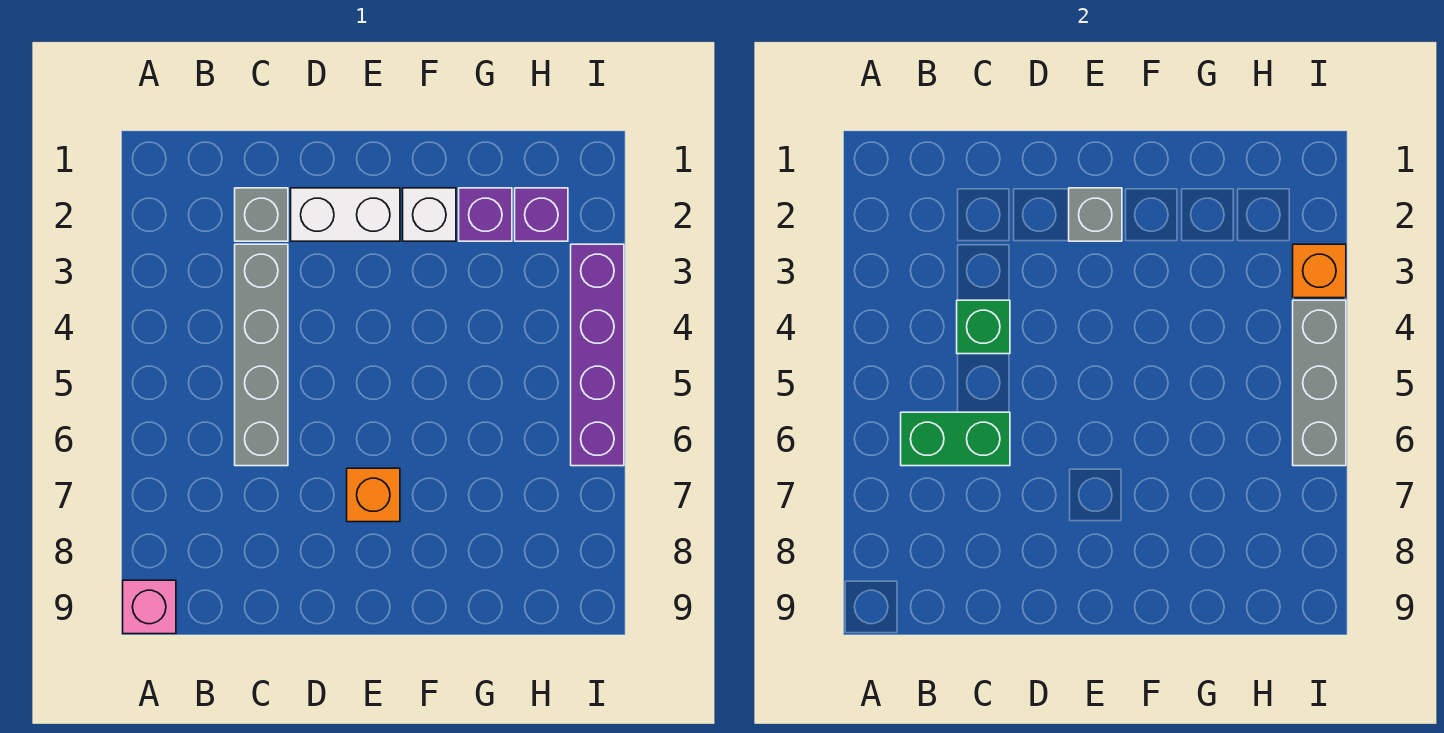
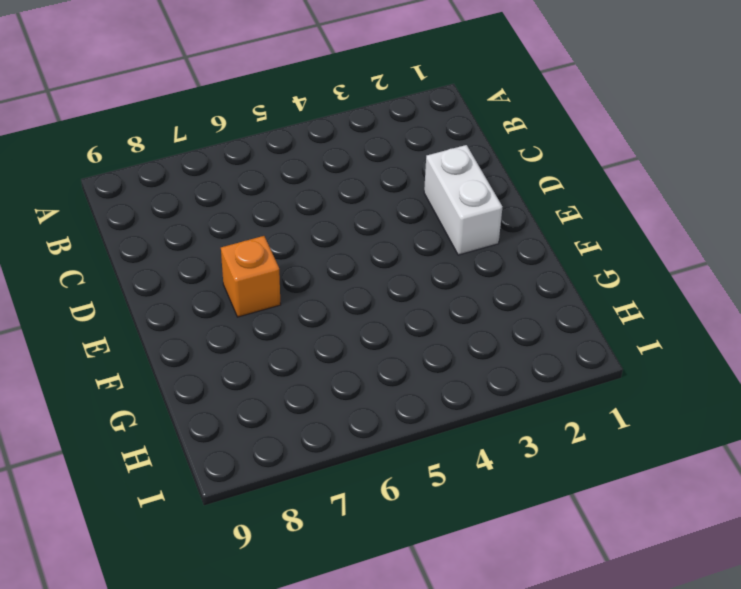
none -> pink 1x1 brick [123,580,176,634]
none -> grey 1x1 brick [235,188,288,241]
none -> grey 1x4 brick [235,244,288,466]

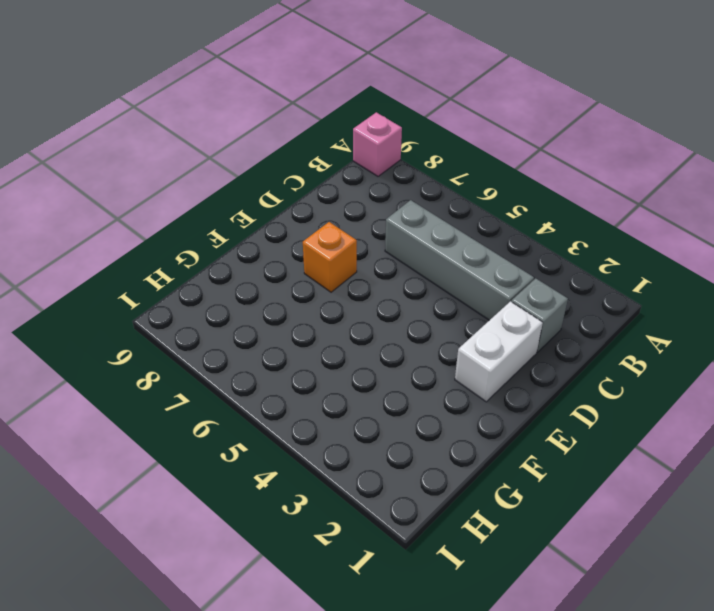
none -> white 1x1 brick [403,188,456,241]
none -> purple 1x1 brick [459,188,512,241]
none -> purple 1x1 brick [515,188,568,241]

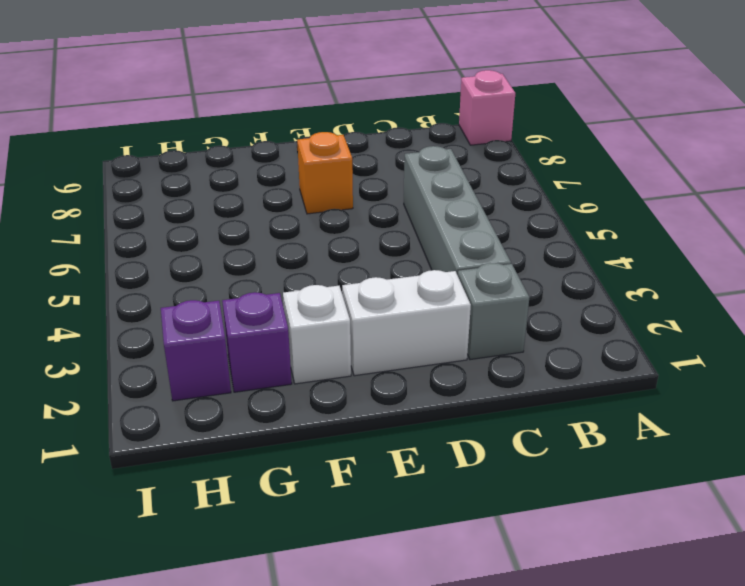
none -> purple 1x4 brick [571,244,624,466]
none -> green 1x2 brick [901,412,1010,466]
none -> green 1x1 brick [957,300,1010,354]

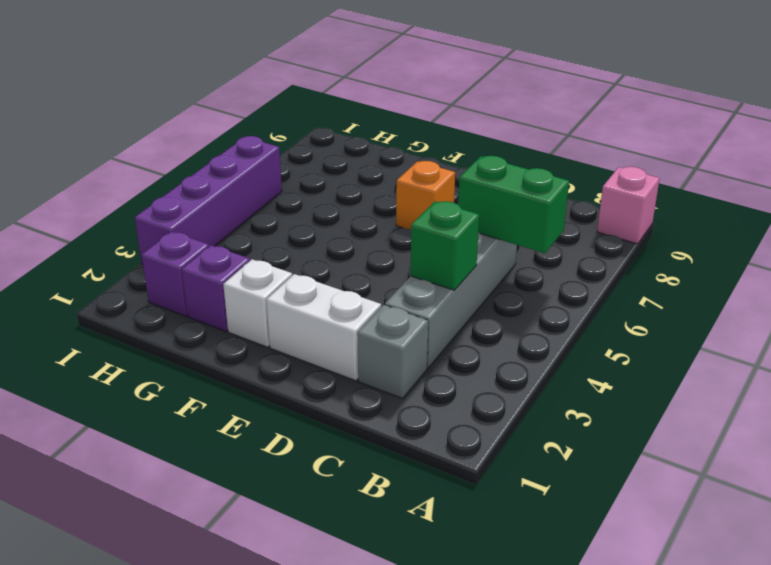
none -> grey 1x1 brick [1069,188,1122,241]
none -> orange 1x1 brick [1293,244,1346,298]
none -> grey 1x3 brick [1293,300,1346,466]

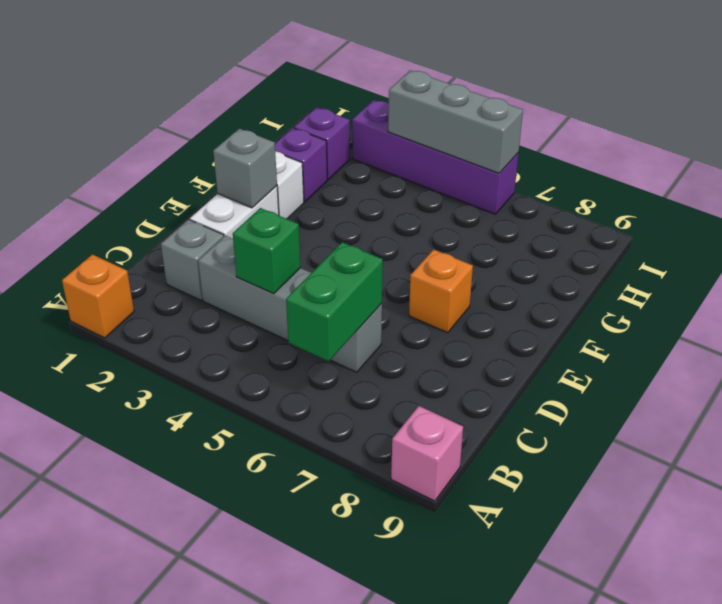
orange 1x1 brick [62,255,134,338] -> orange 1x1 brick moved to [1293,244,1346,298]

